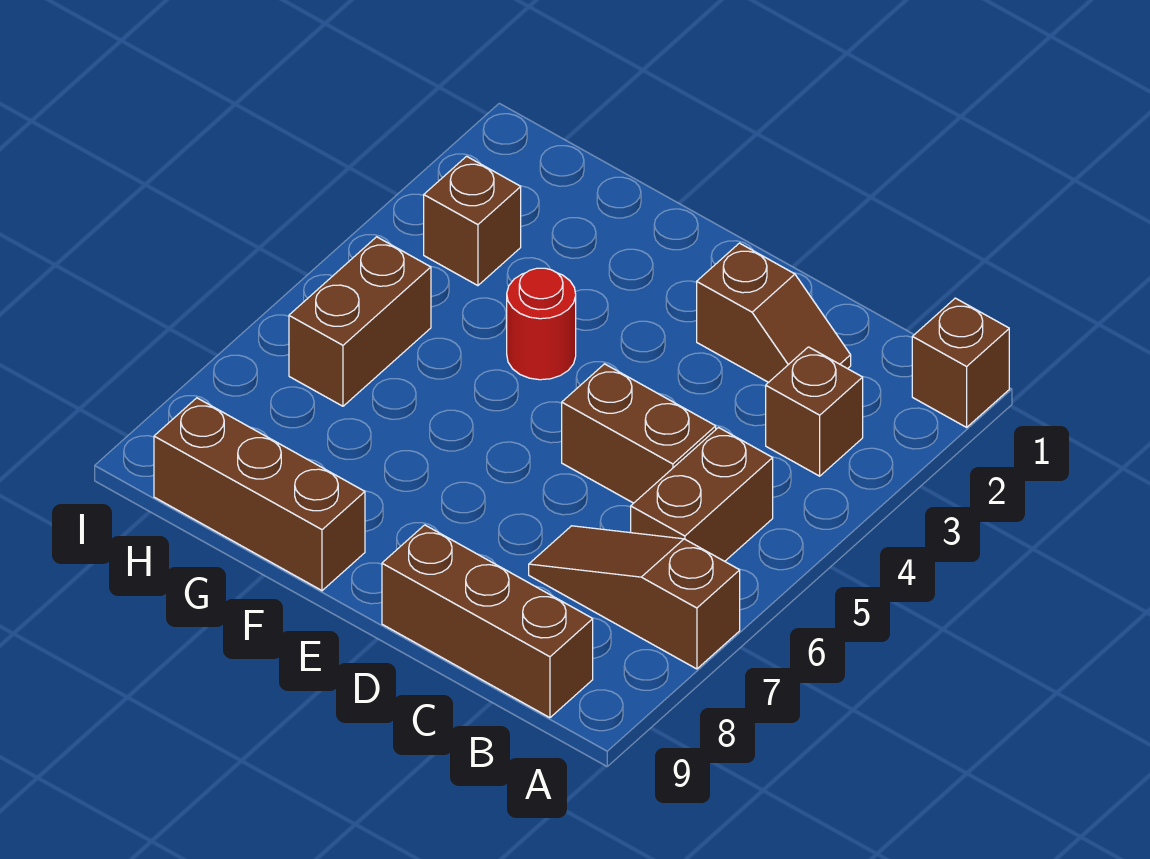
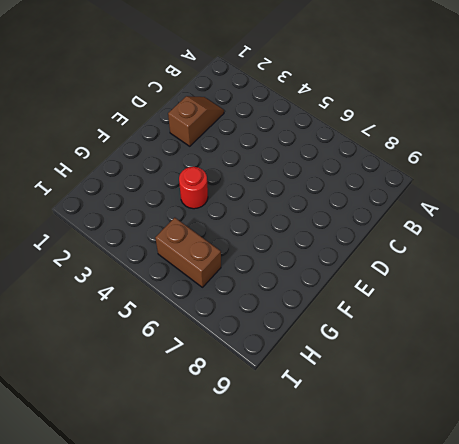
none -> brown 1x1 brick [912,298,1009,427]
none -> brown 1x3 slope [529,526,740,669]

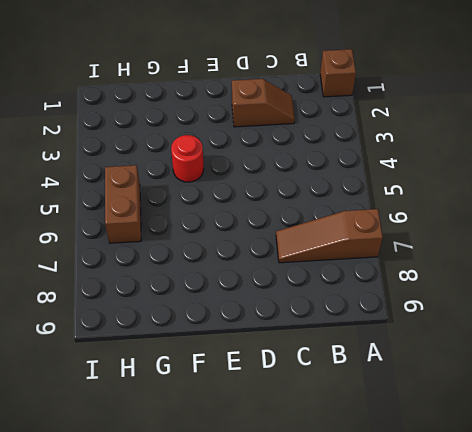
none -> brown 1x1 brick [766,347,863,476]
none -> brown 1x2 brick [631,428,773,561]

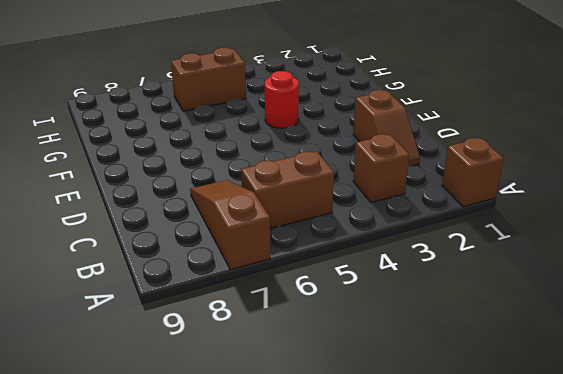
none -> brown 1x3 brick [382,525,593,718]
none -> brown 1x2 brick [562,364,716,503]

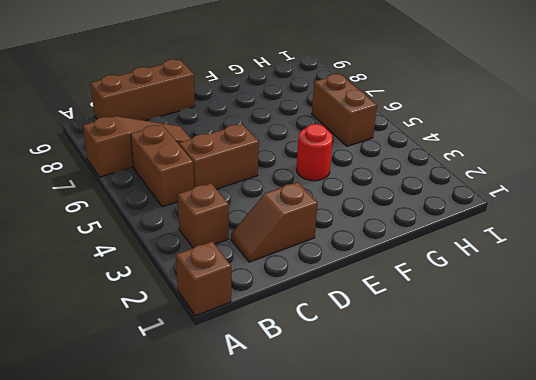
none -> brown 1x3 brick [154,398,365,591]
none -> brown 1x1 brick [424,156,521,286]

